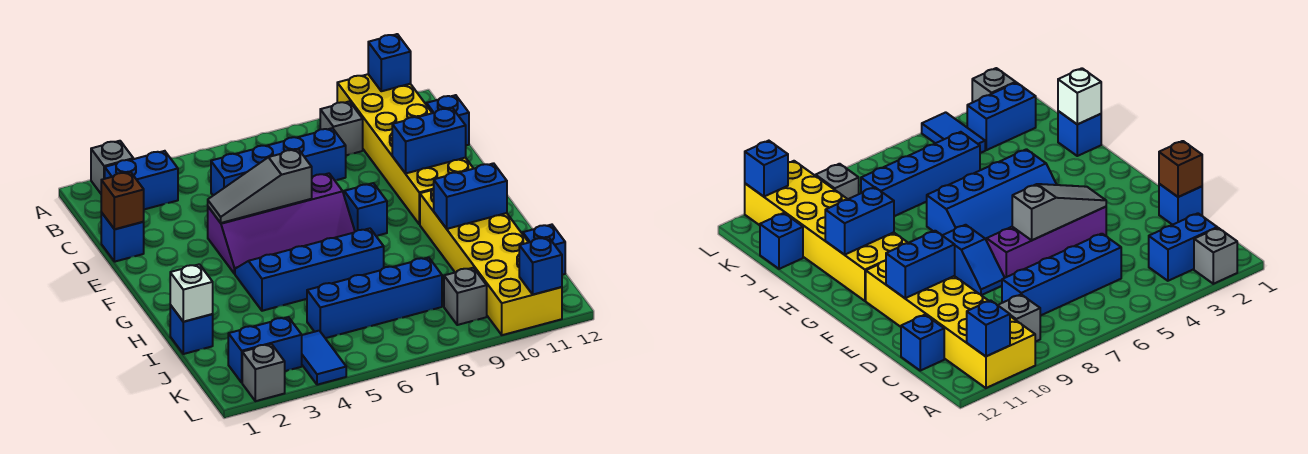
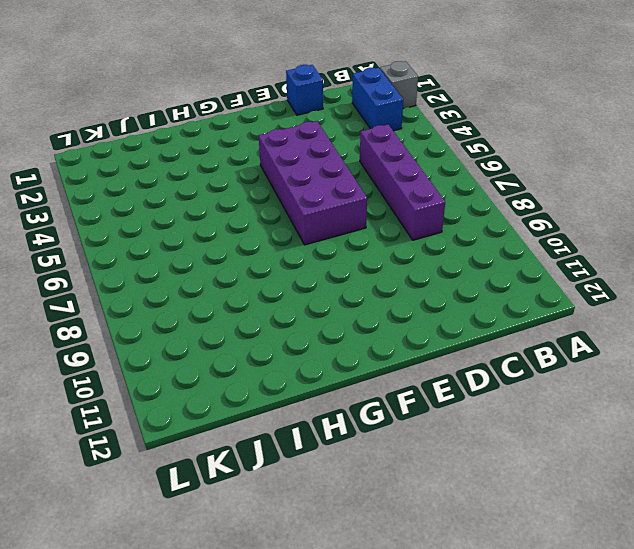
purple 1x4 brick [360,124,445,240] -> blue 1x4 brick [211,128,346,195]
purple 2x4 brick [259,121,367,245] -> purple 2x4 slope [208,173,355,274]
none -> yellow 2x6 brick [337,74,474,224]
none -> grey 1x1 brick [320,101,363,155]
none -> blue 1x1 brick [427,95,469,145]

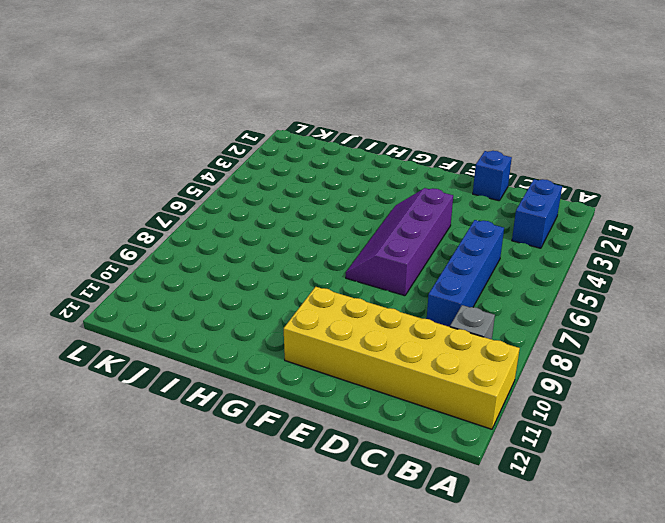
none -> grey 1x1 brick [91,141,133,193]
none -> blue 1x1 brick [427,95,469,145]
none -> blue 1x2 slope [343,183,387,236]

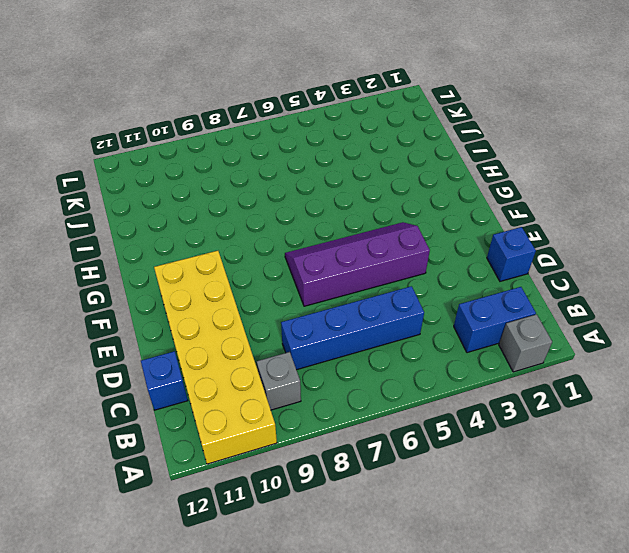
none -> blue 1x2 slope [343,183,387,236]
none -> blue 2x4 slope [235,228,384,311]
none -> yellow 2x6 brick [420,189,562,335]

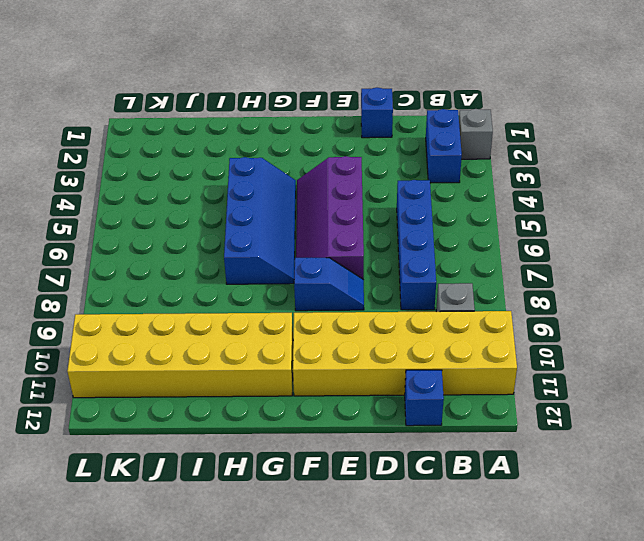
none -> blue 1x1 brick [170,305,213,354]
none -> blue 1x4 brick [307,257,442,338]
none -> blue 1x1 brick [523,225,565,275]

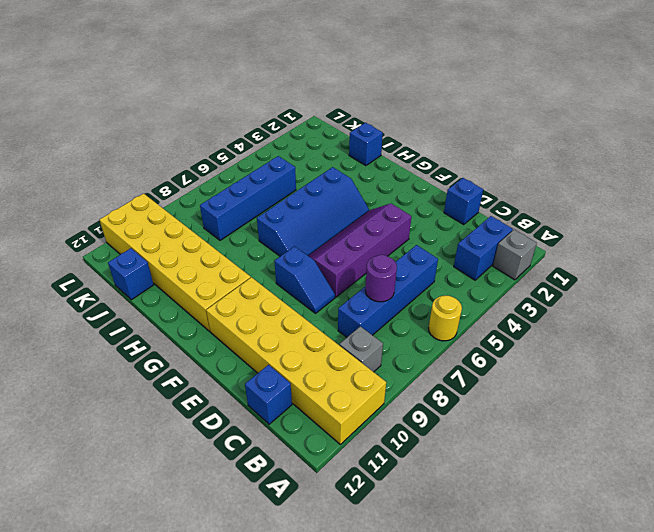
yellow 1x1 round brick [429,296,462,341] -> none
purple 1x1 round brick [365,255,397,302] -> none
none -> blue 1x2 brick [228,317,302,382]
none -> blue 1x2 tile [302,331,346,385]
none -> grey 1x1 brick [444,268,487,325]

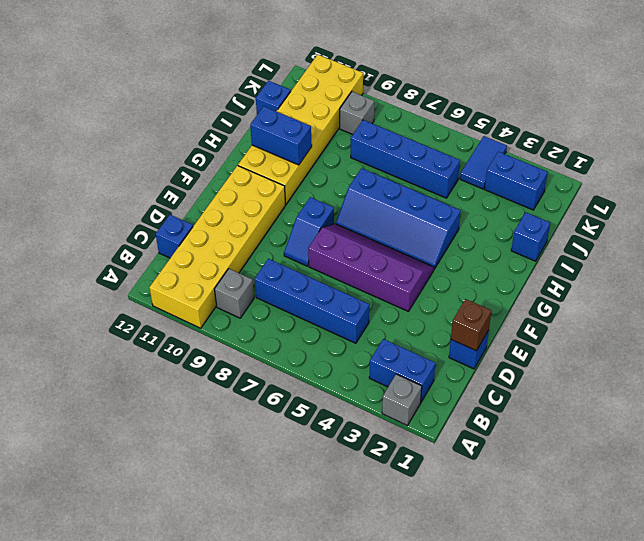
none -> grey 1x1 brick [242,344,285,401]
none -> blue 1x1 brick [368,34,411,91]
none -> grey 1x3 slope [208,149,312,223]

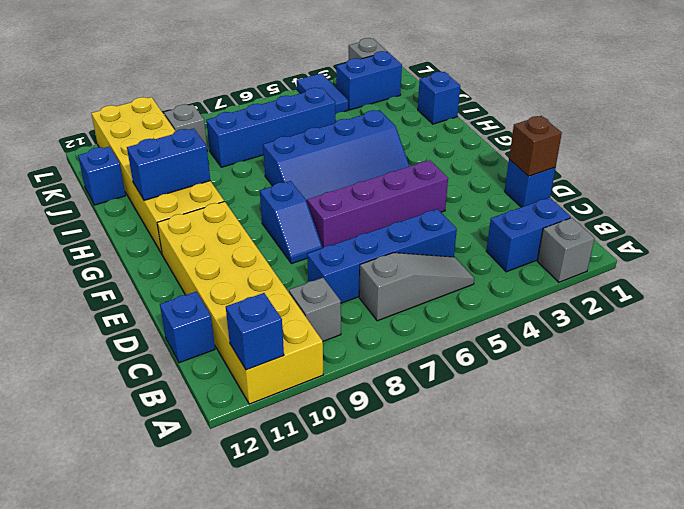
grey 1x3 slope [359,253,474,321] -> grey 1x3 slope moved to [208,149,312,223]
none -> blue 1x2 brick [392,108,466,174]
none -> white 1x1 brick [170,264,213,322]
none -> blue 1x1 brick [519,237,562,295]

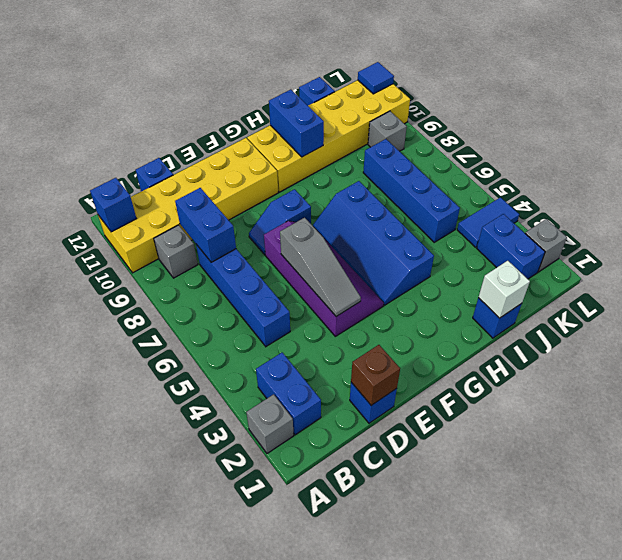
blue 1x2 brick [175,188,236,262] -> blue 1x2 brick moved to [392,108,466,174]
blue 1x1 tile [358,62,394,94] -> blue 1x1 brick [519,237,562,295]

